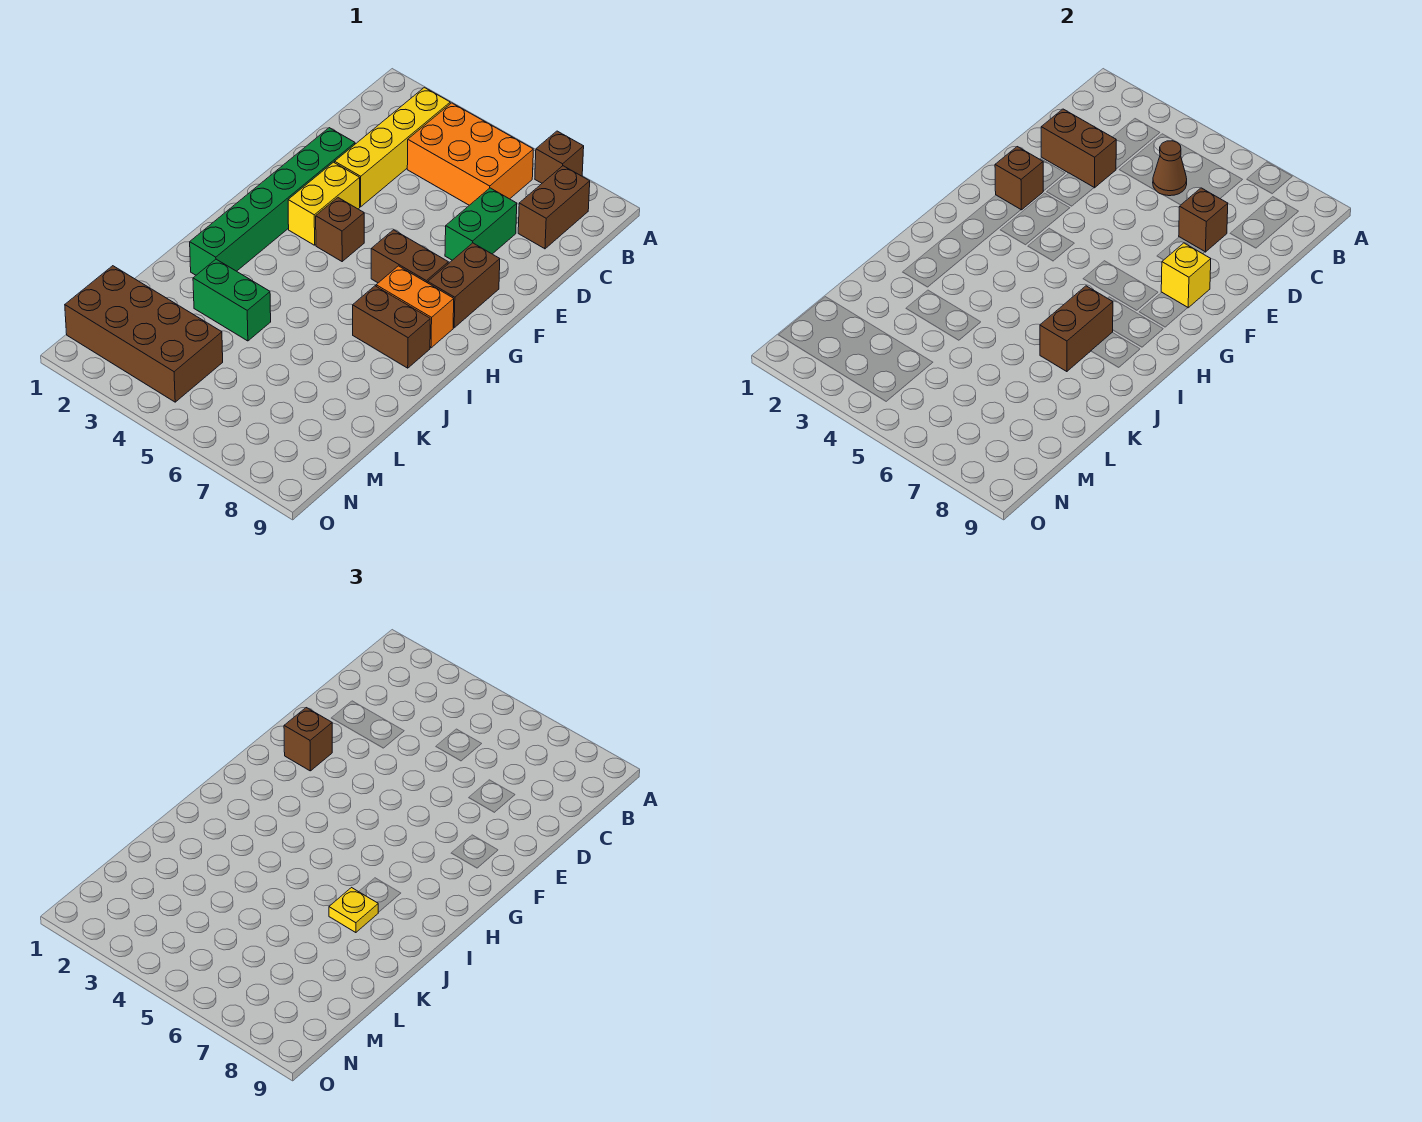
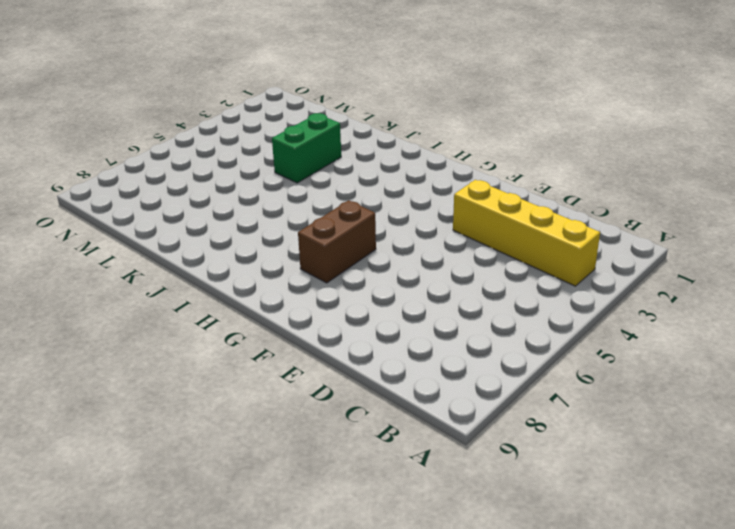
none -> brown 1x1 brick [535,131,584,183]
none -> orange 2x3 brick [407,103,533,205]
none -> brown 1x2 brick [518,166,590,249]

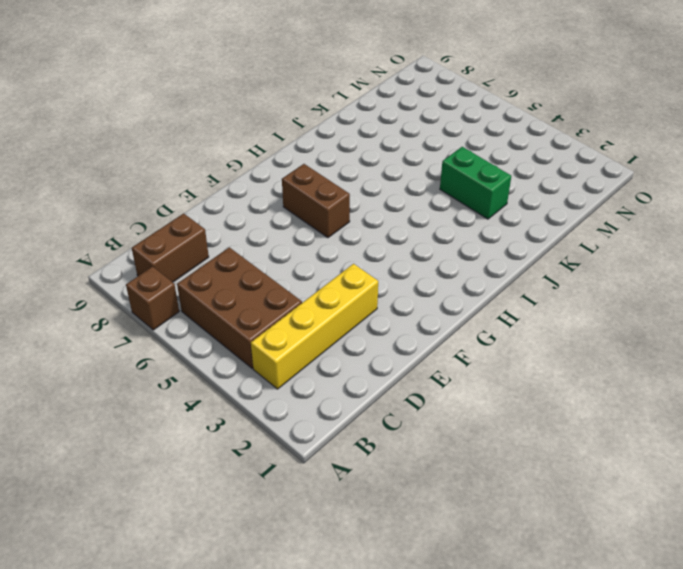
brown 2x3 brick [177,247,302,369] -> orange 2x3 brick [407,103,533,205]
none -> green 1x2 brick [445,188,517,260]
none -> green 1x6 brick [190,128,355,275]
none -> yellow 1x2 brick [288,162,360,245]

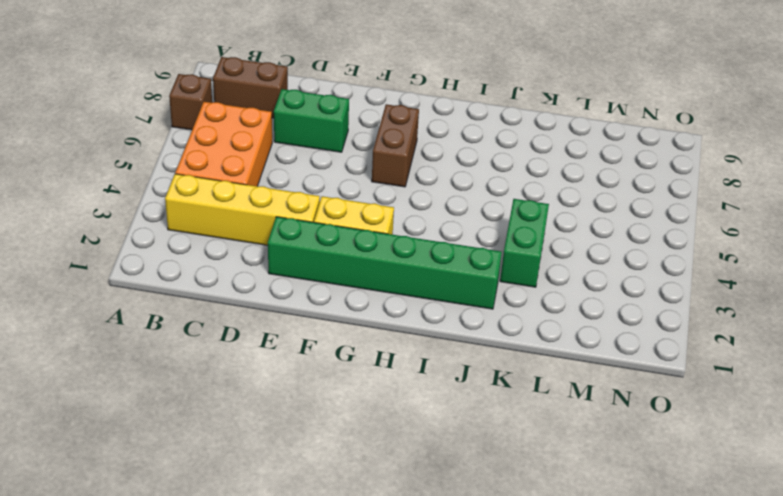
none -> brown 1x2 brick [428,243,500,328]
none -> brown 1x1 brick [316,198,364,261]
none -> orange 1x2 brick [376,266,454,348]

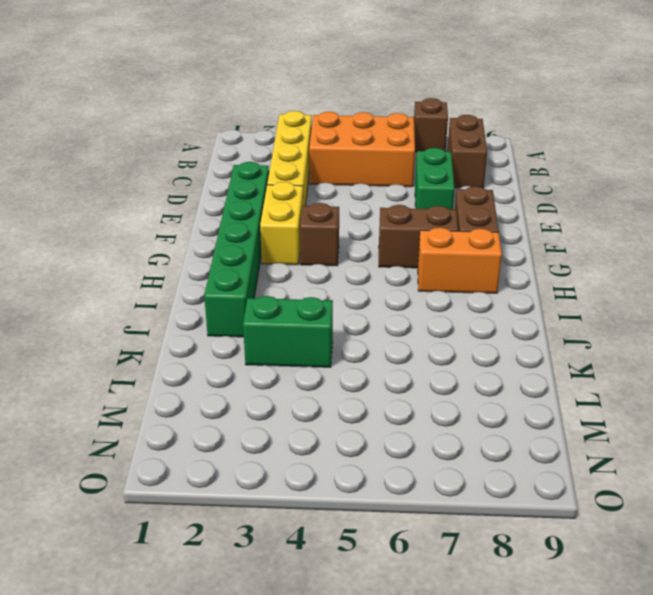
none -> brown 1x2 brick [353,286,430,368]
none -> brown 2x4 brick [65,266,223,402]
none -> brown 1x1 cone [1153,141,1187,196]

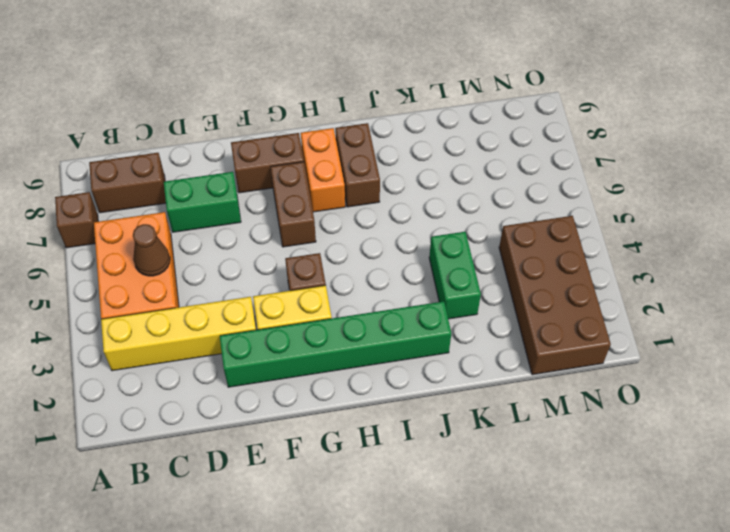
none -> brown 1x2 brick [1041,109,1116,188]
none -> brown 1x1 brick [1179,188,1228,252]
none -> brown 1x1 brick [995,147,1043,210]

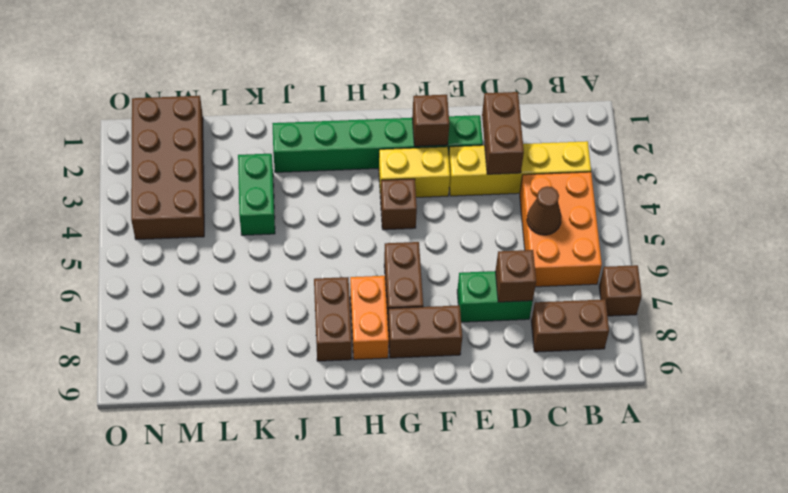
none -> yellow 1x1 brick [1161,243,1211,308]
none -> brown 1x2 brick [1040,286,1113,372]
none -> brown 1x1 brick [284,708,332,771]

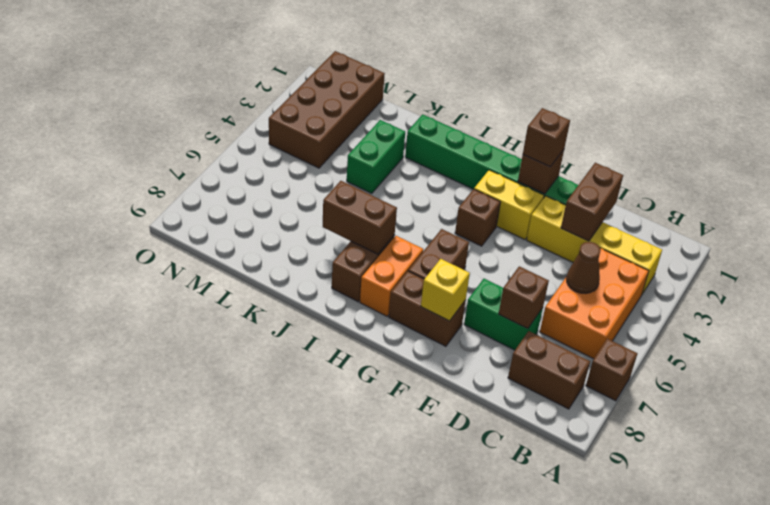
none -> yellow 1x1 plate [329,888,378,933]

